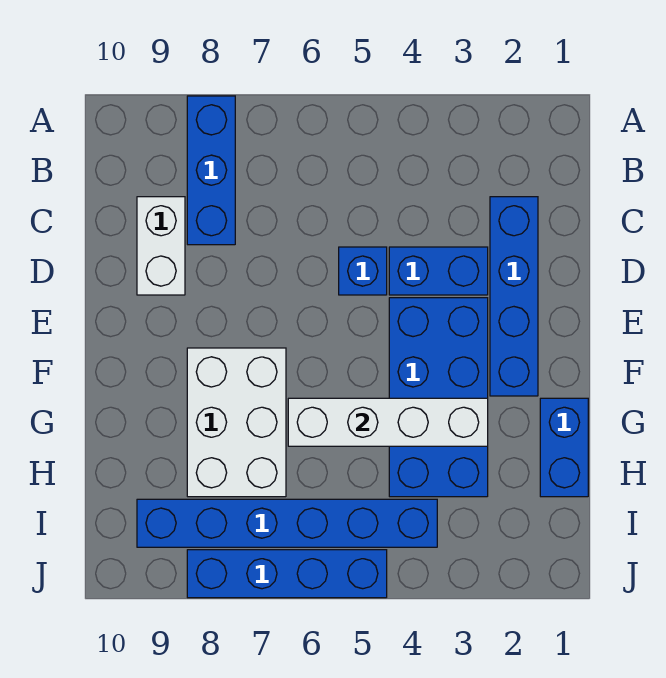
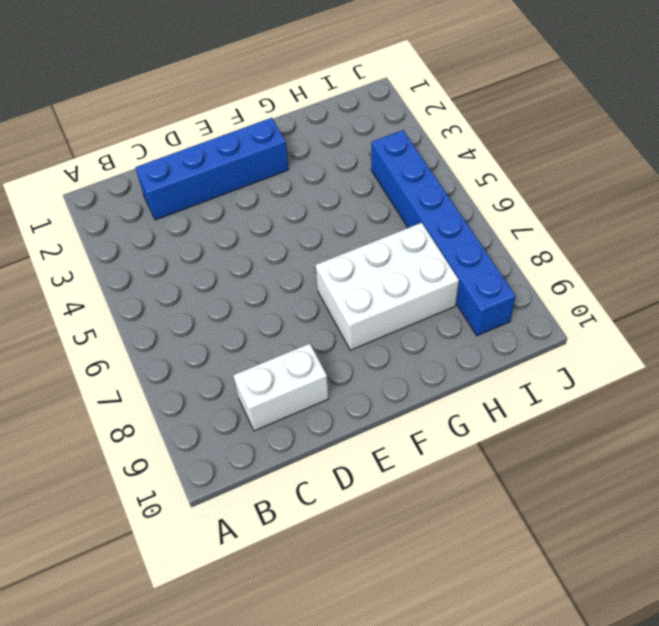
none -> blue 1x3 brick [187,96,235,245]
none -> blue 1x2 brick [389,247,488,295]

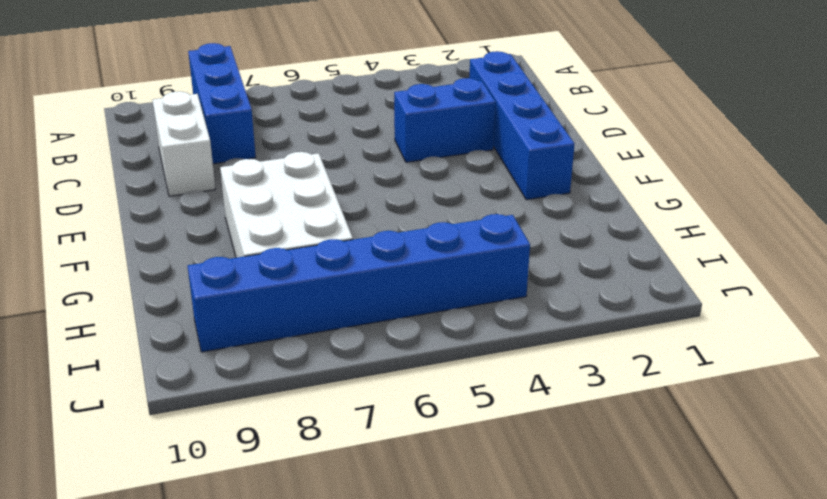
none -> blue 1x1 brick [339,247,387,295]
none -> blue 2x4 brick [389,298,488,497]

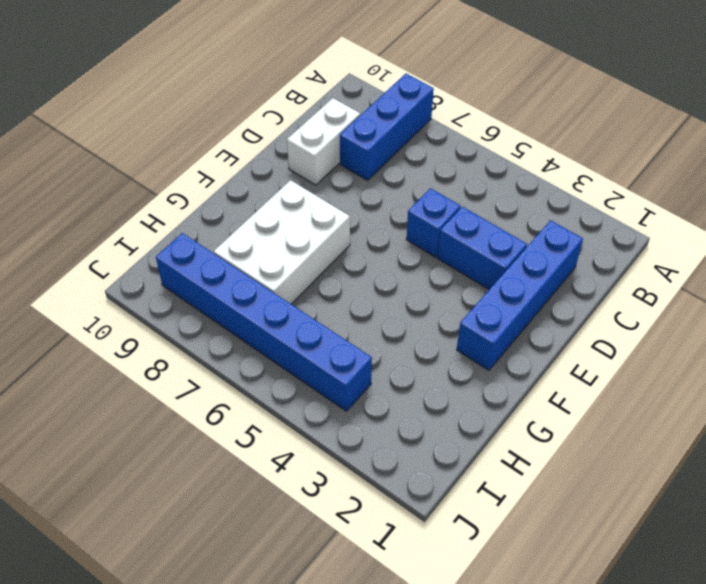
none -> blue 2x4 brick [389,298,488,497]
none -> blue 1x2 brick [540,398,588,497]

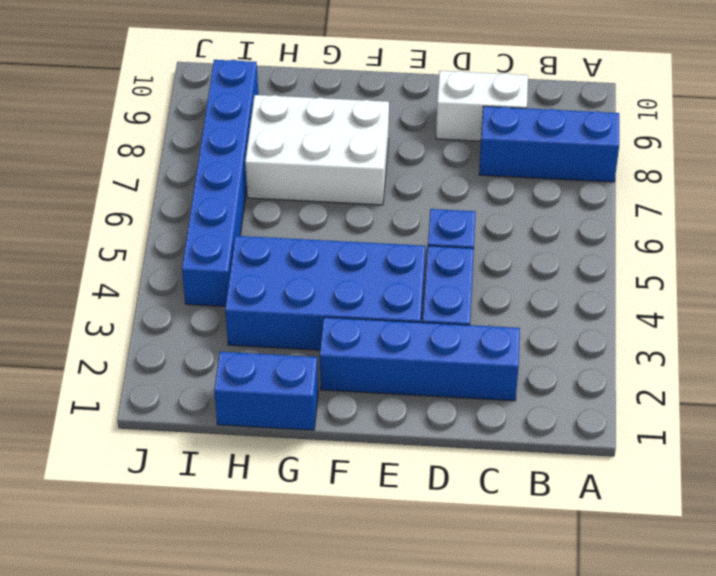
none -> blue 1x4 brick [187,550,387,598]
none -> white 1x4 brick [288,398,488,446]

